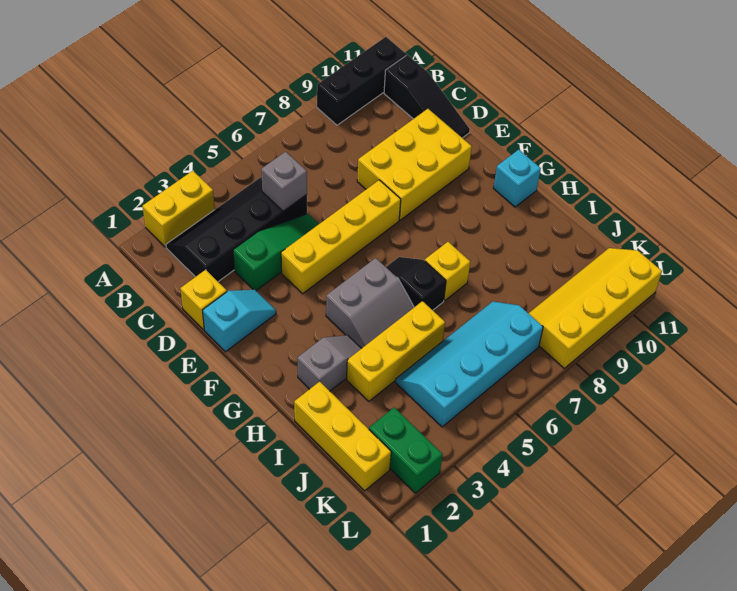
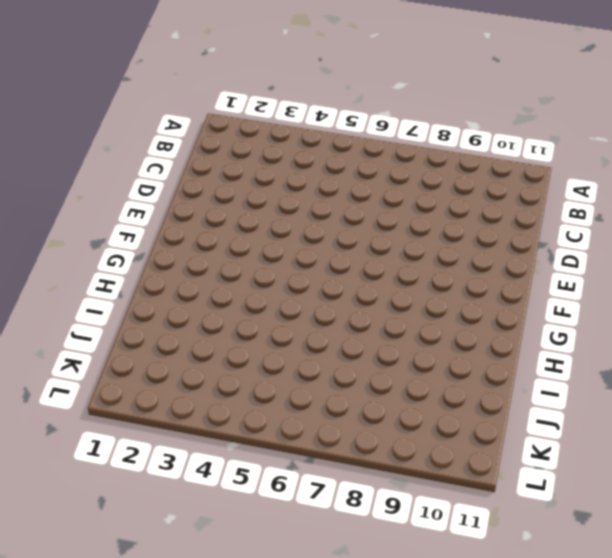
none -> yellow 1x2 brick [143,171,215,247]
none -> black 1x3 brick [317,37,406,125]
none -> black 2x4 slope [166,177,307,282]

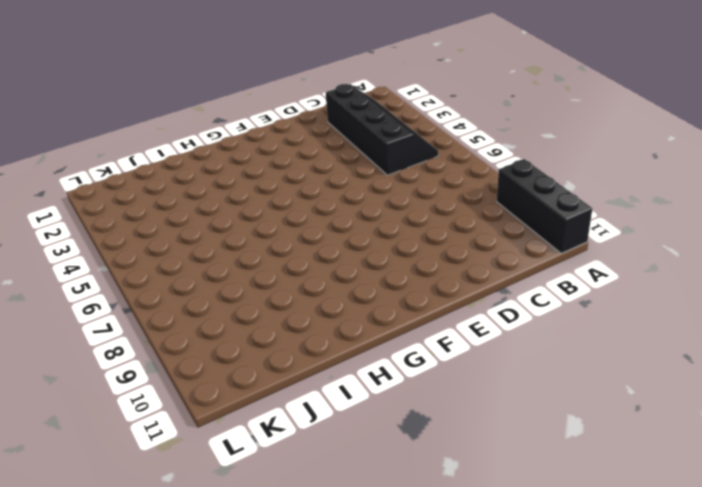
none -> yellow 1x2 brick [143,171,215,247]
none -> black 1x3 slope [384,55,470,138]
none -> yellow 1x1 brick [180,270,227,330]

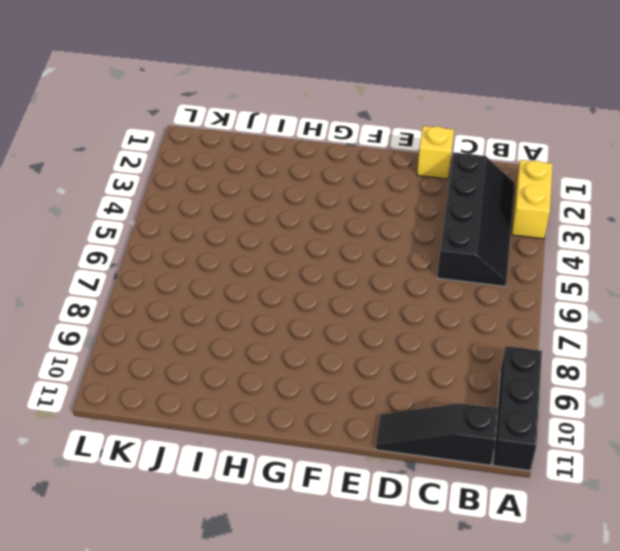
none -> green 1x3 slope [233,214,319,291]
none -> yellow 2x3 brick [357,109,472,220]
none -> cyan 1x2 slope [203,290,276,352]

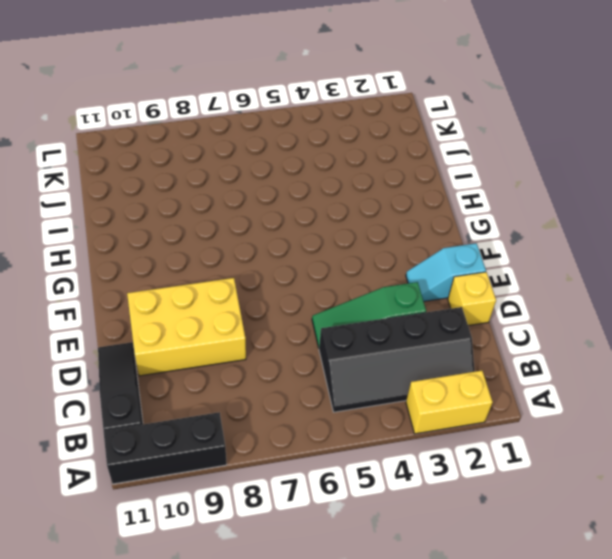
none -> yellow 1x4 brick [281,180,401,294]
none -> grey 2x2 slope [326,258,414,348]
none -> black 1x2 slope [386,257,446,310]

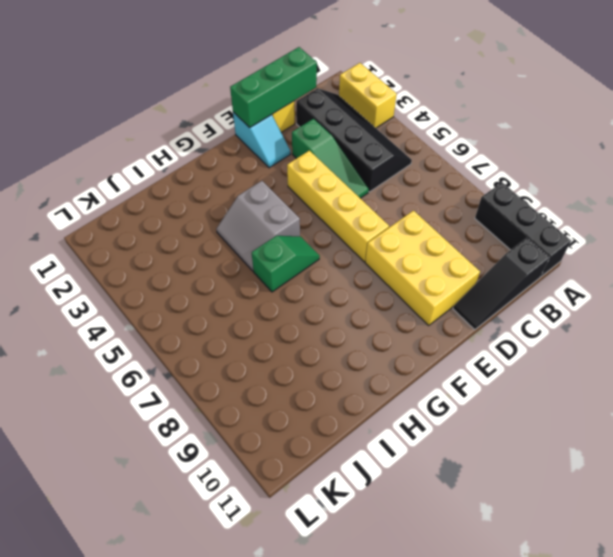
green 1x3 brick [230,47,317,128] -> none
green 1x2 slope [252,236,320,292] -> black 1x2 slope [386,257,446,310]
none -> cyan 1x1 brick [493,150,541,207]
none -> grey 1x2 slope [297,335,362,391]
none -> yellow 1x1 brick [425,242,470,301]

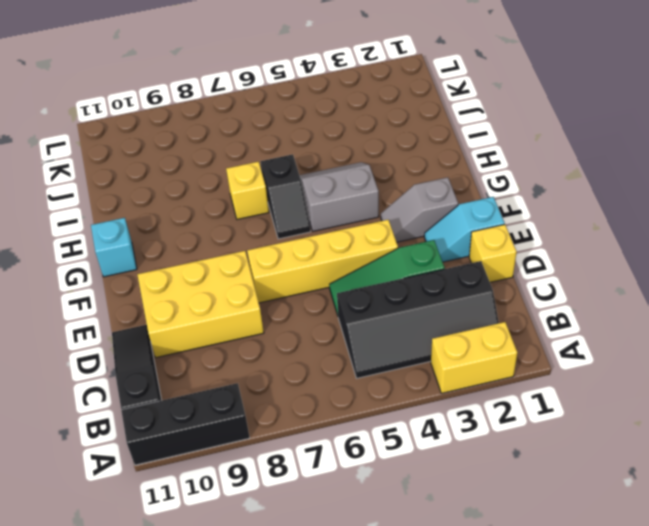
grey 1x2 slope [381,177,458,242] -> grey 1x2 slope moved to [297,335,362,391]
none -> yellow 1x3 brick [294,381,391,491]
none -> yellow 1x3 brick [347,301,445,401]
none -> cyan 2x4 slope [395,301,543,427]

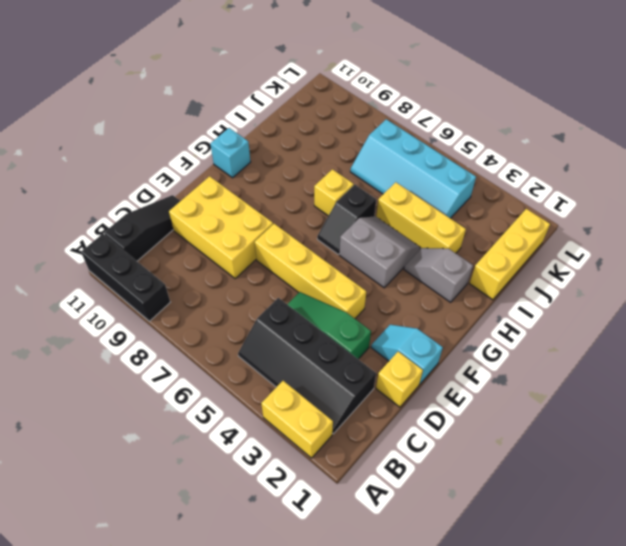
none -> green 1x2 brick [369,407,443,493]
none -> yellow 2x4 slope [529,248,662,368]
none -> grey 1x1 brick [261,152,307,211]

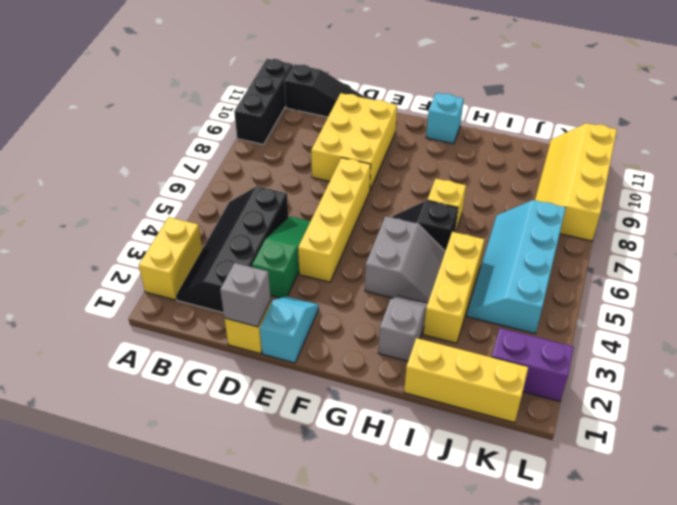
grey 1x1 brick [220,263,271,327] -> grey 1x1 brick moved to [261,152,307,211]
purple 1x2 brick [492,328,574,401] -> green 1x2 brick [369,407,443,493]

